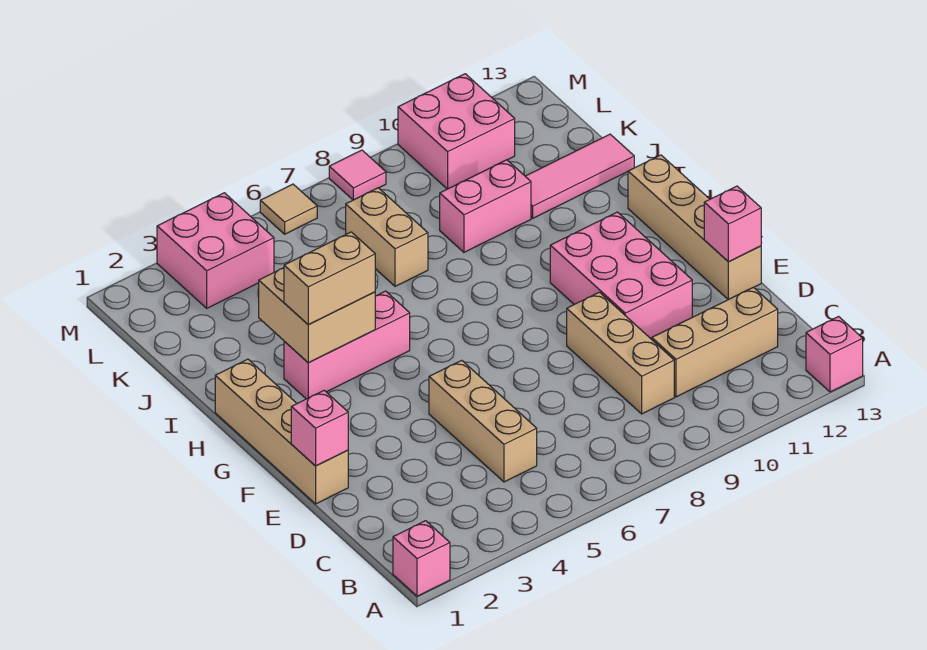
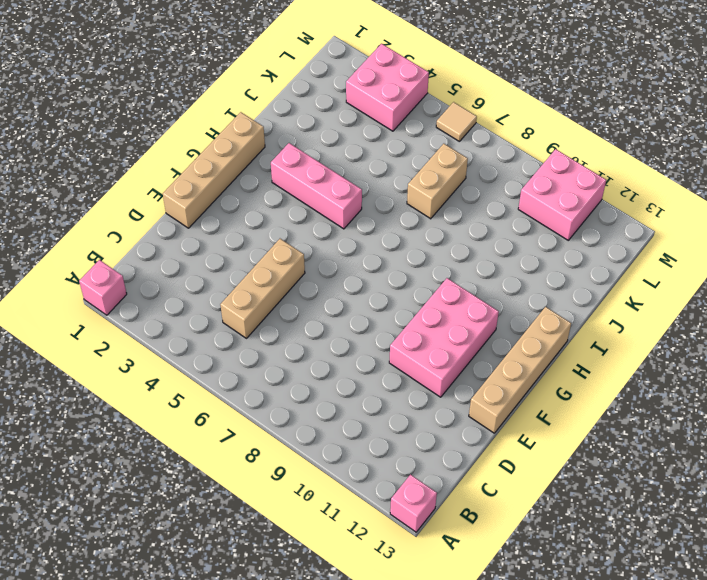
none -> tan 1x3 brick [567,292,674,414]
none -> tan 1x3 brick [652,287,778,397]
none -> pink 1x2 brick [440,160,531,252]

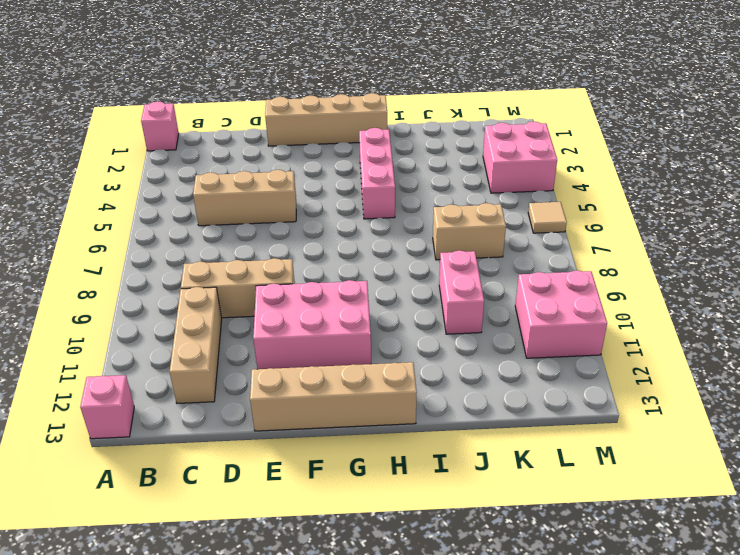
none -> pink 1x3 tile [525,134,634,218]
none -> pink 1x1 tile [329,150,386,200]
none -> pink 1x1 brick [291,391,348,466]

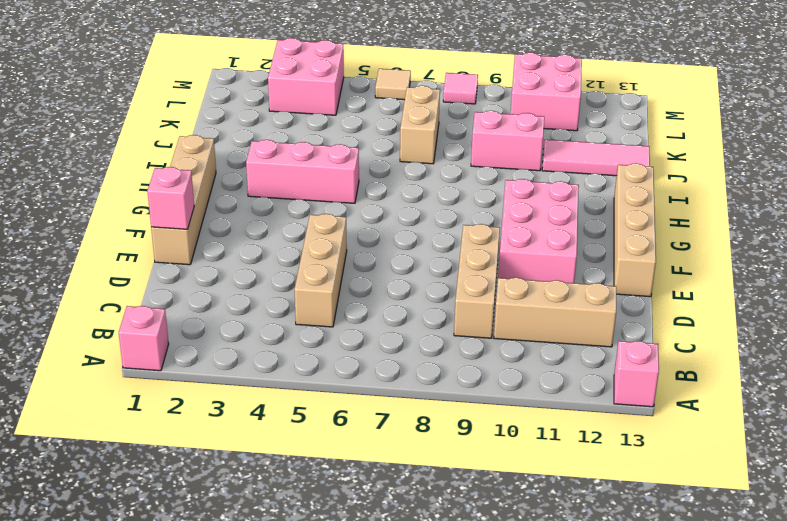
none -> pink 1x1 brick [704,186,761,262]
none -> tan 2x2 brick [259,268,375,363]
none -> tan 1x2 brick [284,232,375,325]

